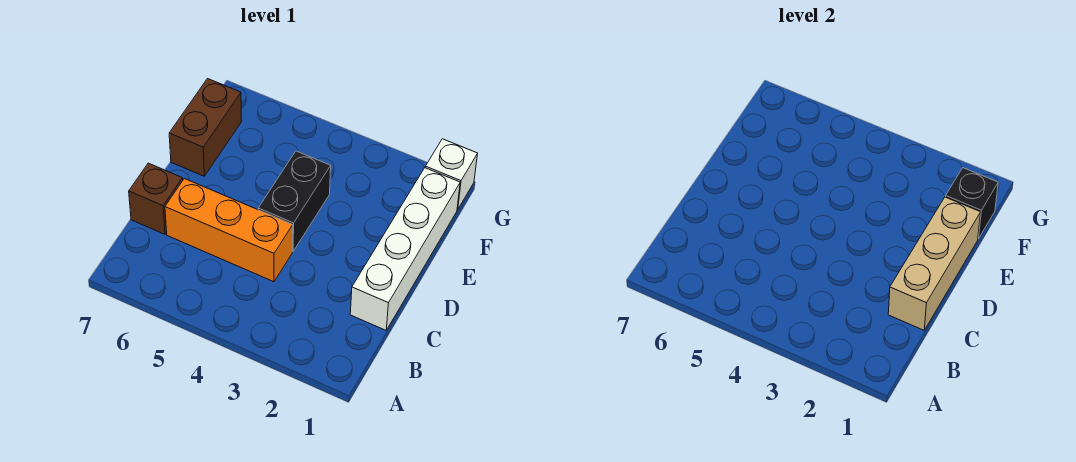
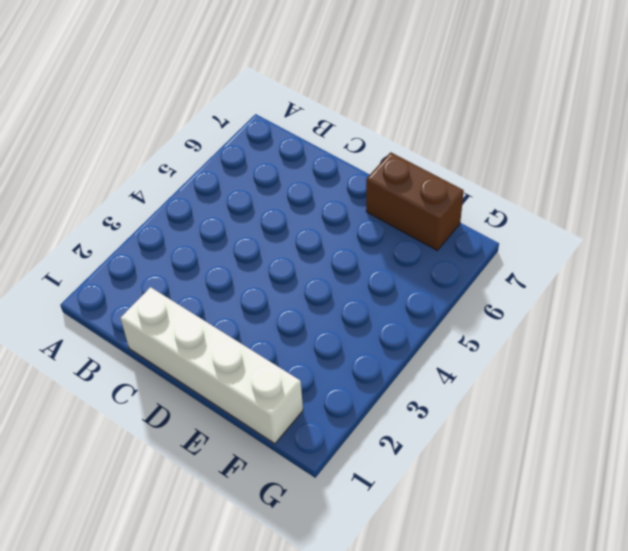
none -> orange 1x3 brick [165,179,293,282]
none -> brown 1x1 brick [129,163,183,234]

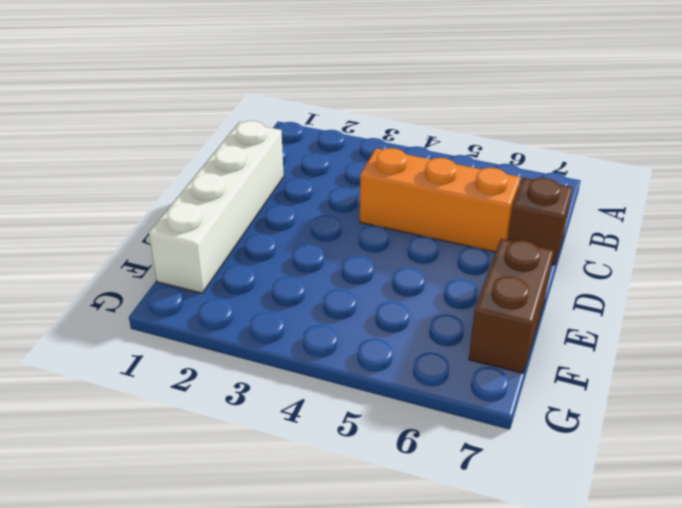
none -> black 1x2 brick [258,151,331,251]
none -> white 1x1 brick [425,139,478,210]

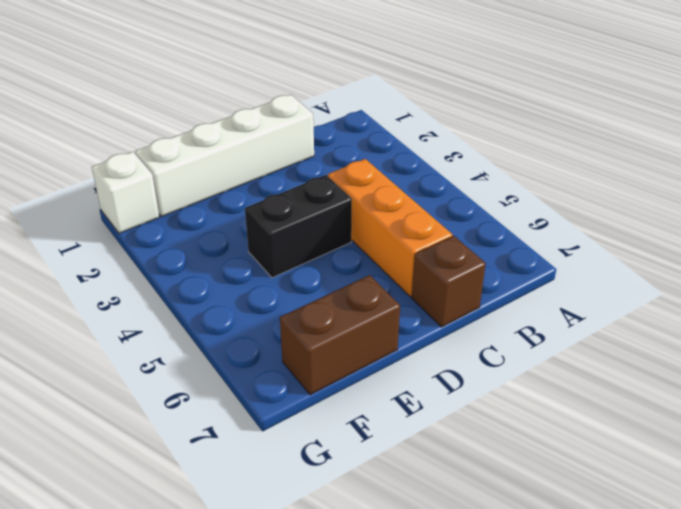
none -> tan 1x3 brick [888,197,981,330]
none -> black 1x1 brick [946,168,998,239]

